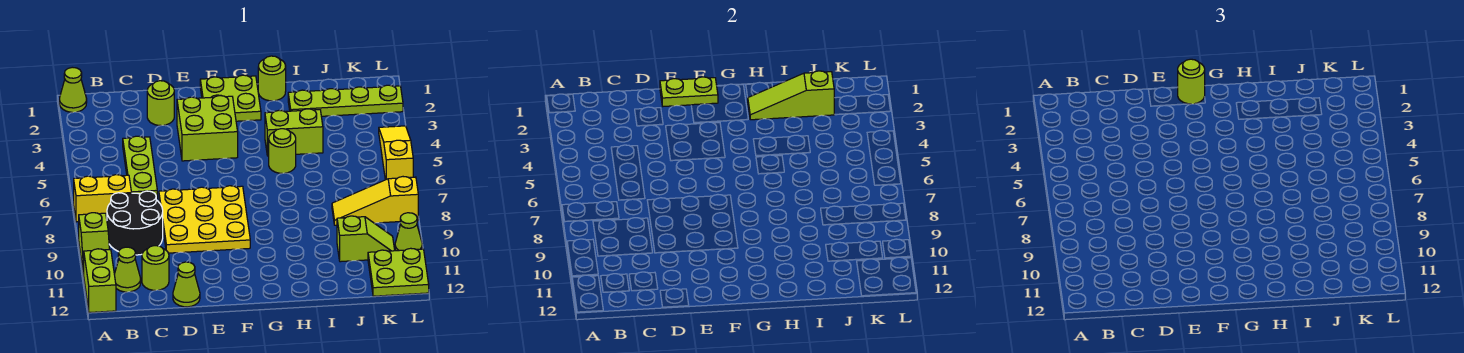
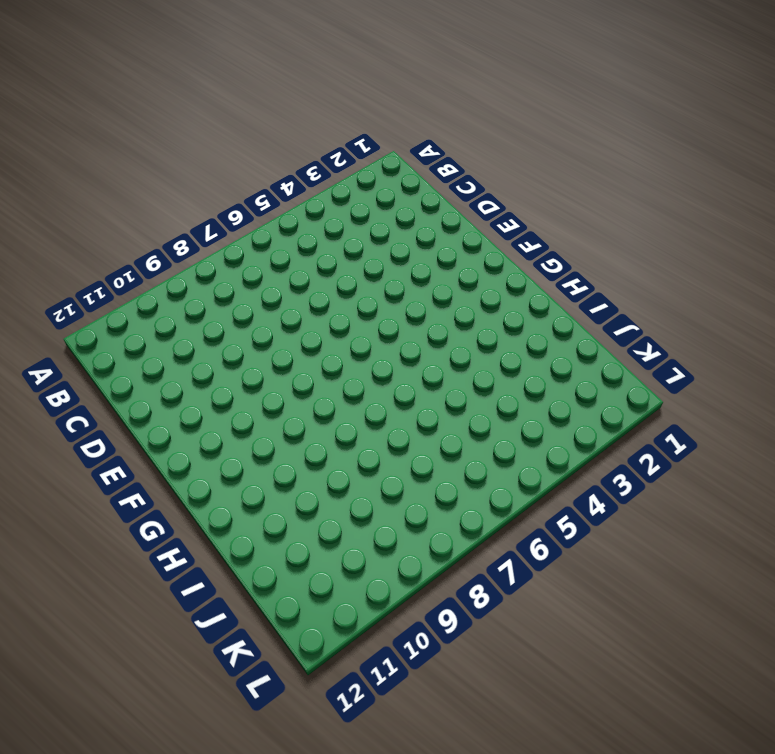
none -> lime 1x1 cone [59,67,87,112]
none -> yellow 1x2 brick [74,175,132,222]
none -> lime 1x2 slope [79,213,109,275]

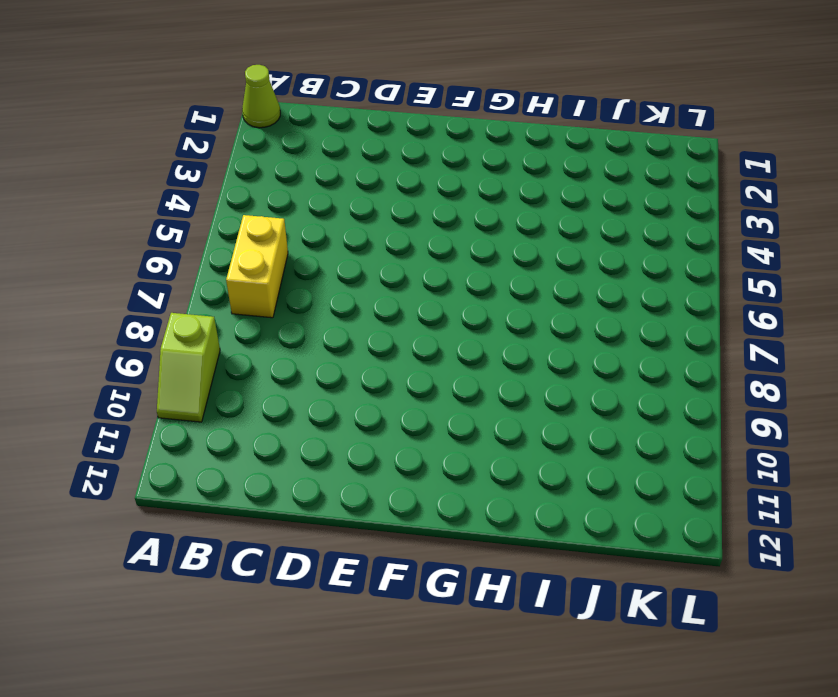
yellow 1x2 brick [226,215,288,318] -> yellow 1x2 brick turned to [74,175,132,222]
none -> lime 1x2 brick [84,249,116,313]
none -> black 2x2 round brick [107,191,163,255]
none -> lime 1x1 cone [114,247,141,292]

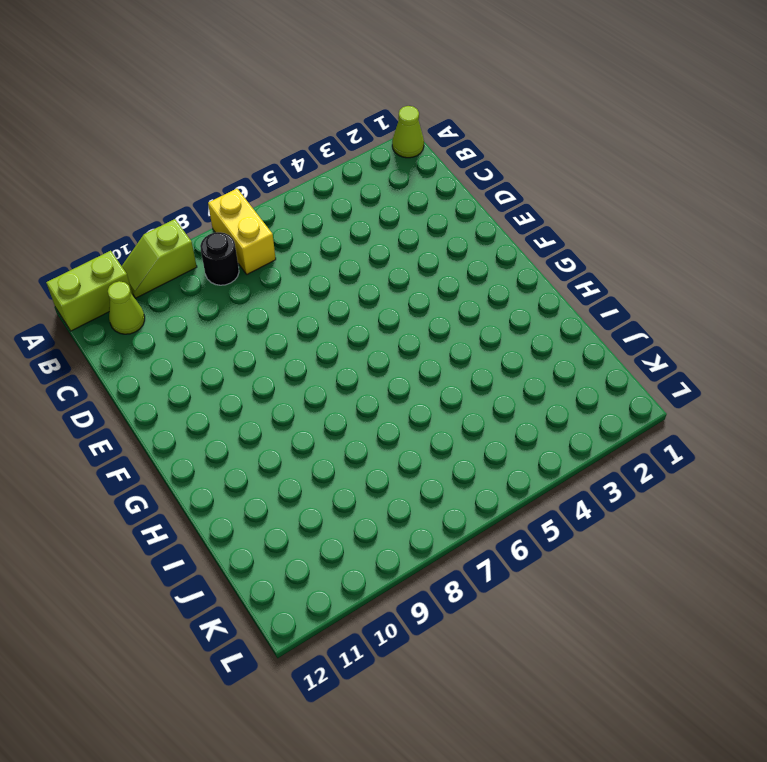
black 1x1 round brick [200,232,239,285] -> black 2x2 round brick [107,191,163,255]
none -> lime 1x3 plate [123,136,157,199]
none -> lime 1x1 round brick [142,246,169,290]
none -> lime 1x1 round brick [147,81,174,125]

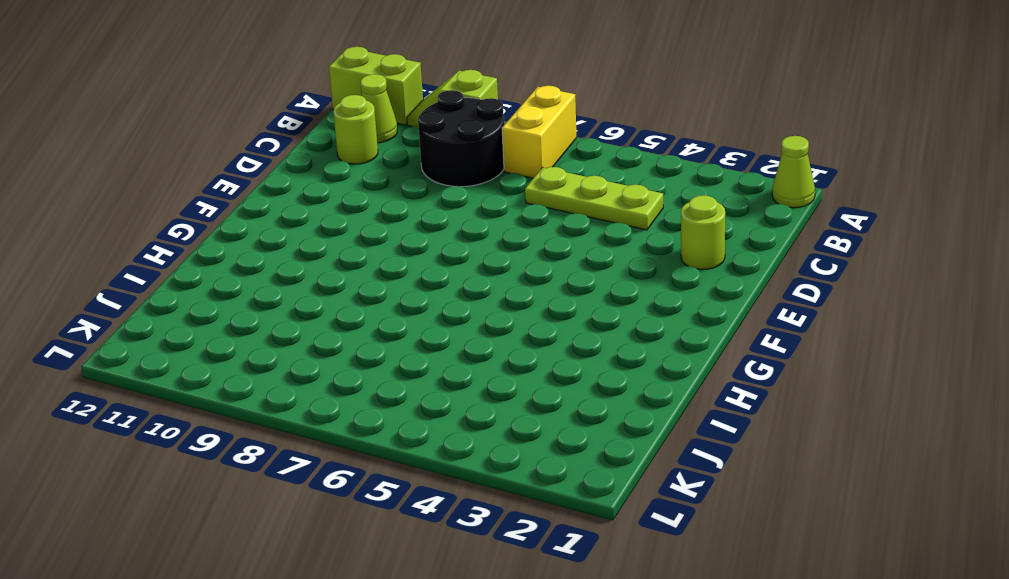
none -> yellow 3x3 plate [159,186,250,253]
none -> lime 1x1 cone [173,262,200,307]
none -> lime 2x2 brick [177,96,238,161]

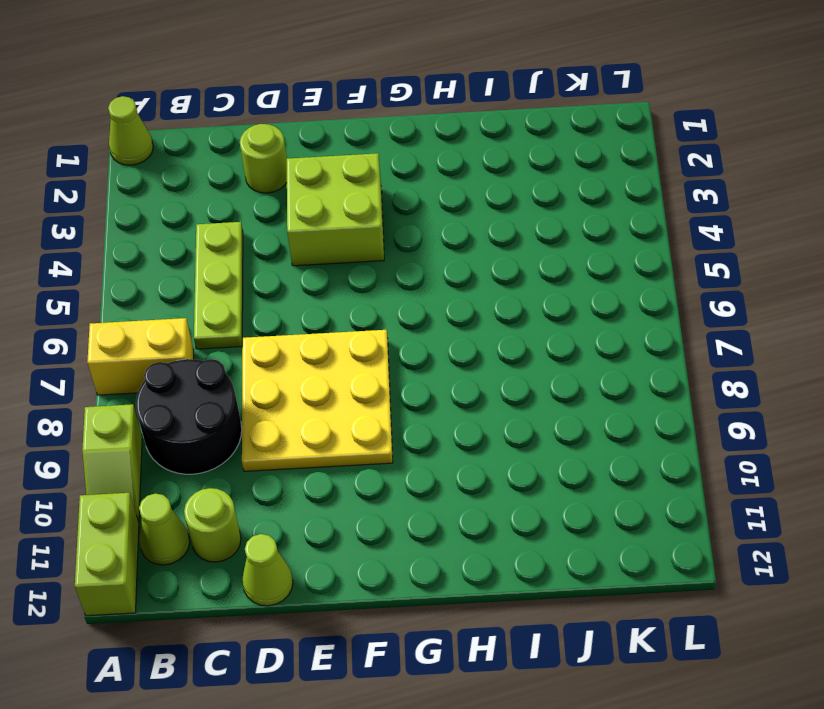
none -> lime 2x2 plate [200,75,261,121]
none -> lime 1x1 round brick [258,56,286,101]
none -> lime 1x2 brick [265,109,323,156]

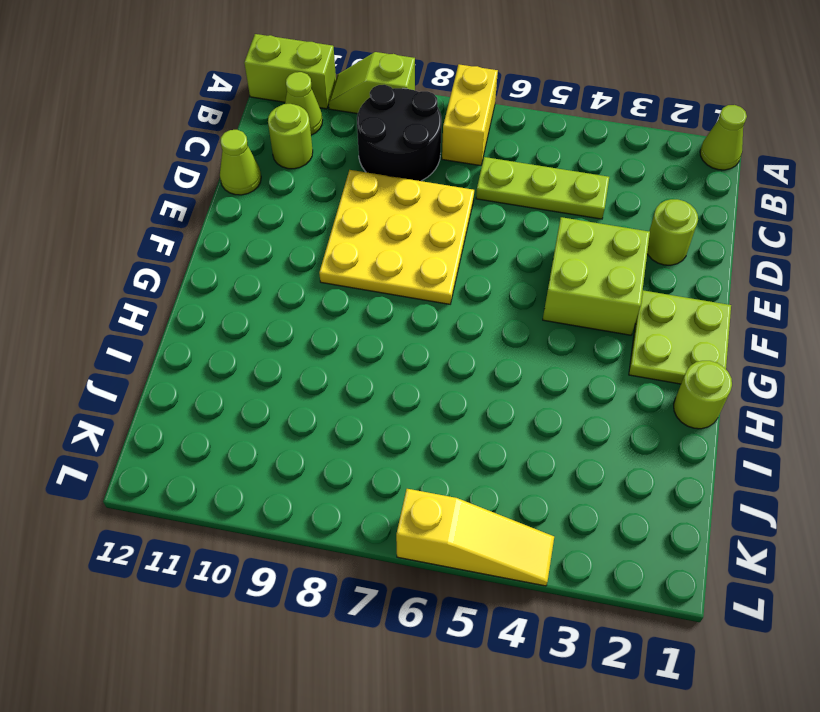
none -> lime 1x2 brick [265,109,323,156]
none -> lime 1x1 round brick [269,129,296,173]
none -> lime 1x4 plate [288,85,403,116]

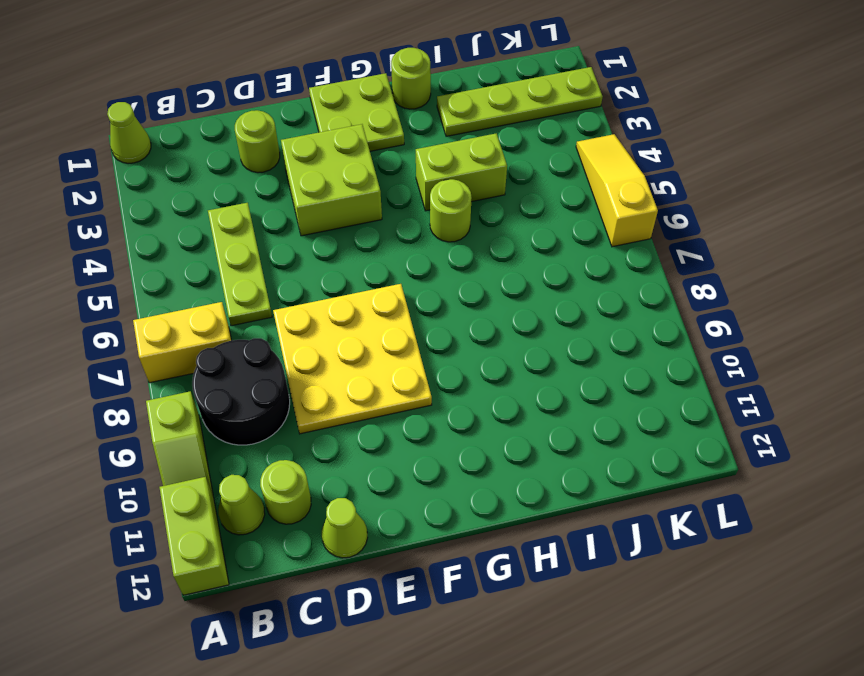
none -> yellow 1x3 slope [332,177,418,225]
none -> lime 1x2 slope [337,216,395,262]
none -> lime 2x2 plate [368,248,429,296]

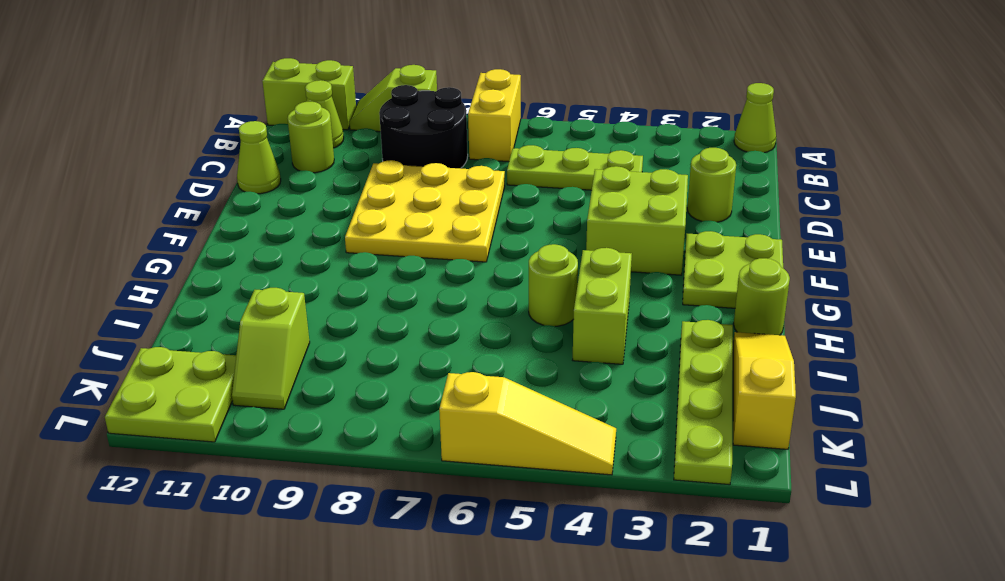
yellow 1x3 slope [733,332,796,449] -> yellow 1x3 slope moved to [332,177,418,225]
none -> lime 1x1 cone [395,213,422,251]
none -> lime 1x2 plate [660,77,718,106]
none -> lime 1x3 slope [748,71,835,120]

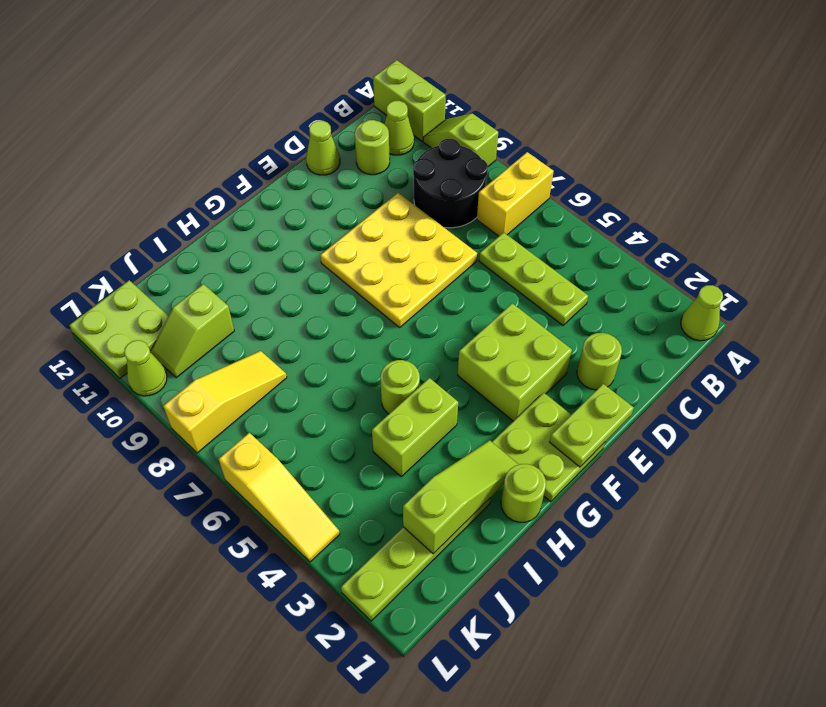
none -> lime 1x1 round brick [1178,59,1205,104]

